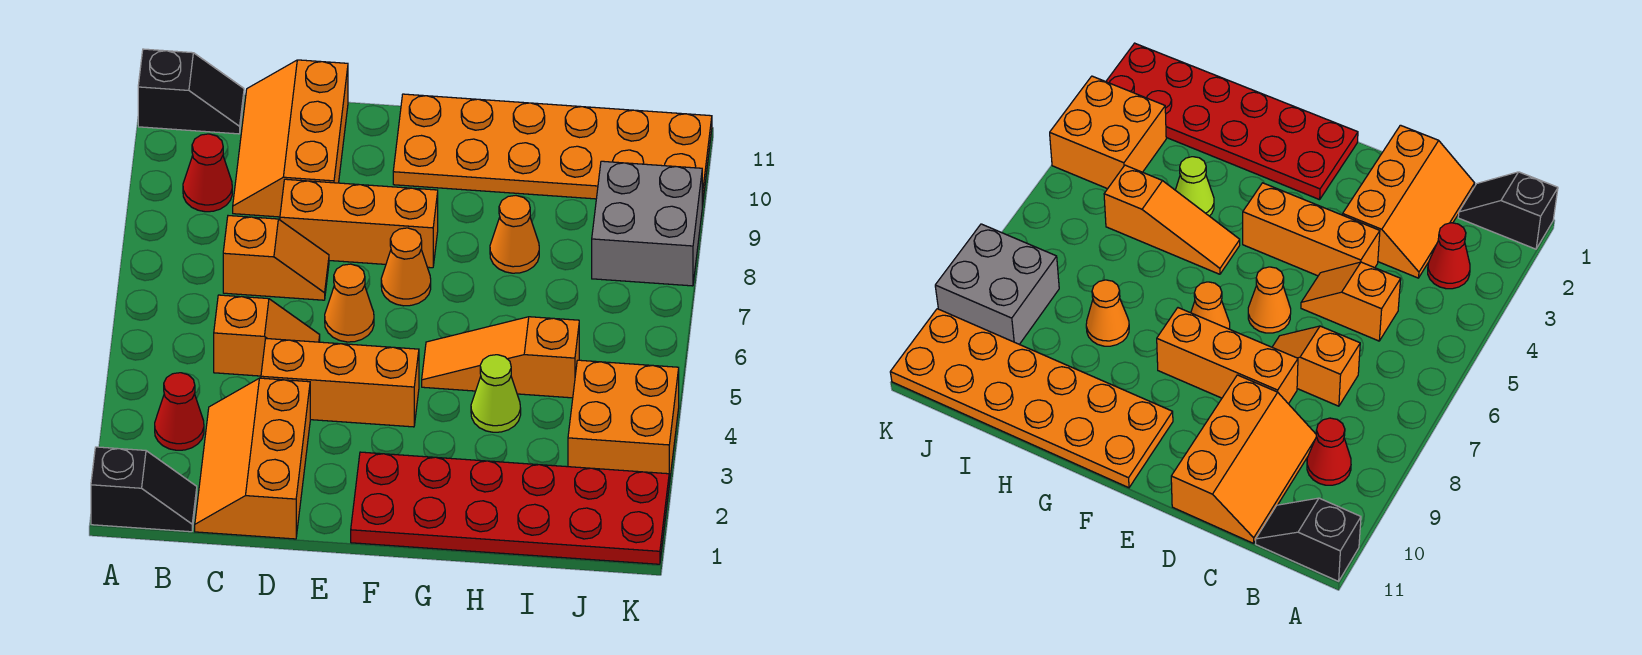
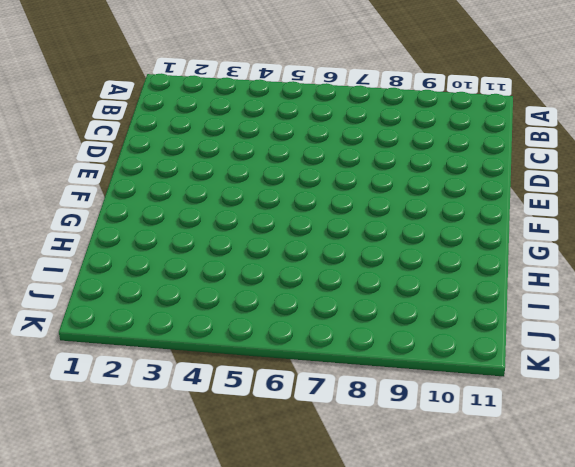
none -> black 1x2 slope [91,447,197,532]
none -> black 1x2 slope [138,49,244,134]
none -> red 1x1 cone [155,373,204,450]

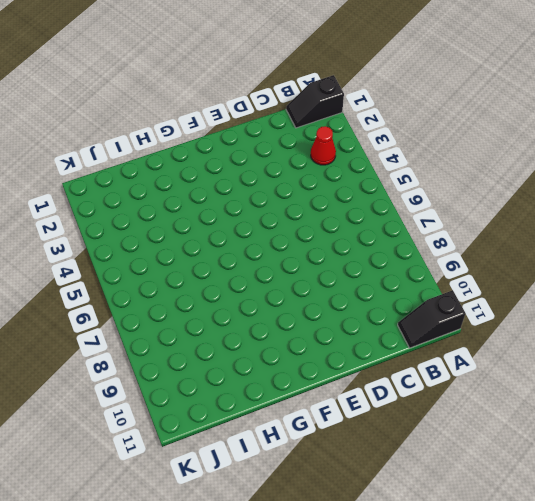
none -> red 1x1 cone [183,134,232,212]
none -> orange 2x3 slope [195,378,310,539]
none -> orange 1x2 slope [214,295,320,376]

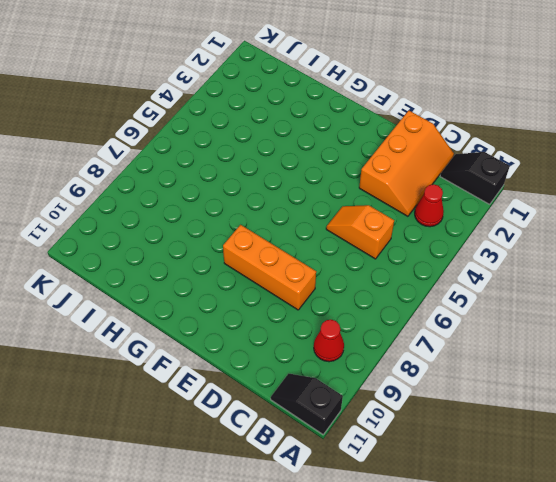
none -> orange 1x2 slope [223,216,329,300]
none -> orange 2x3 slope [233,60,348,217]
none -> orange 1x3 brick [261,339,419,427]

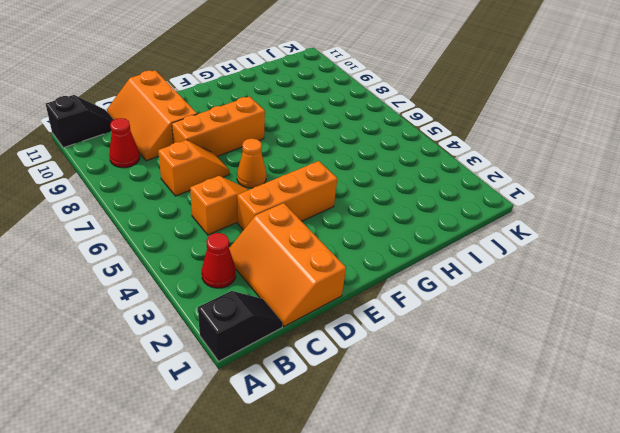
none -> red 2x6 plate [351,452,669,564]
none -> orange 1x1 cone [381,228,431,306]
none -> orange 2x6 plate [393,94,712,206]

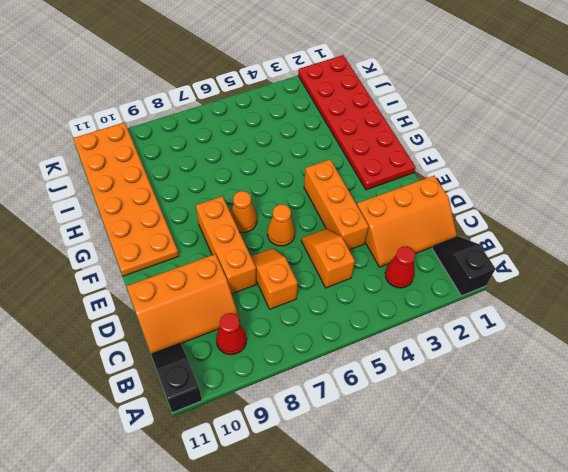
none -> orange 1x3 slope [422,317,579,398]
none -> lime 1x1 cone [471,355,521,432]
none -> orange 1x1 cone [490,196,539,273]

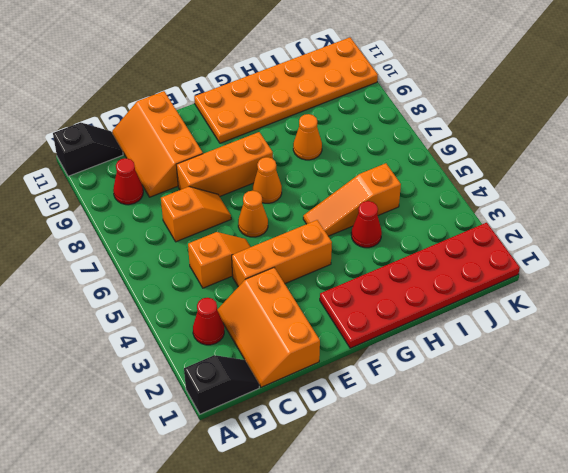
red 1x1 cone [351,201,382,248] -> lime 1x1 cone [471,355,521,432]
none -> orange 2x2 brick [568,360,679,484]
none -> grey 2x2 brick [592,161,702,286]

